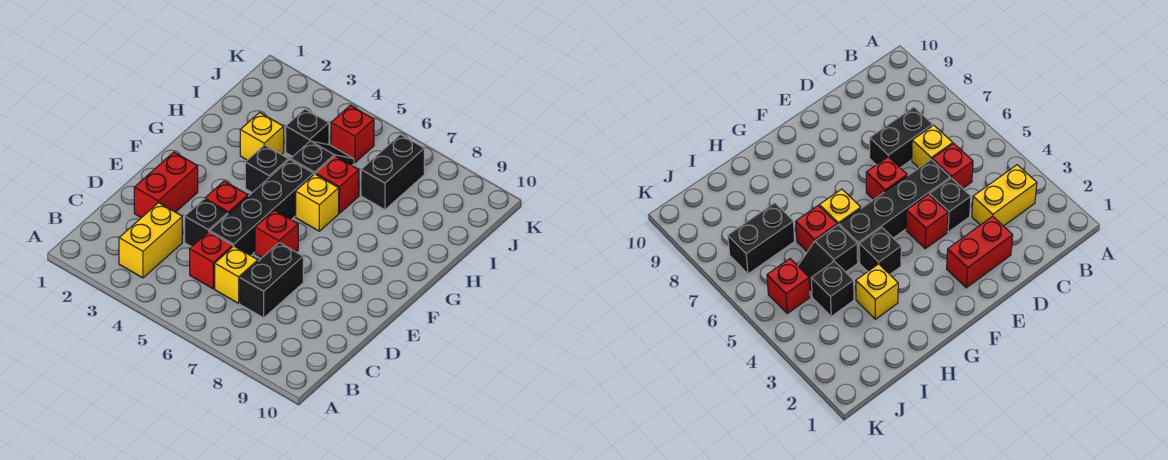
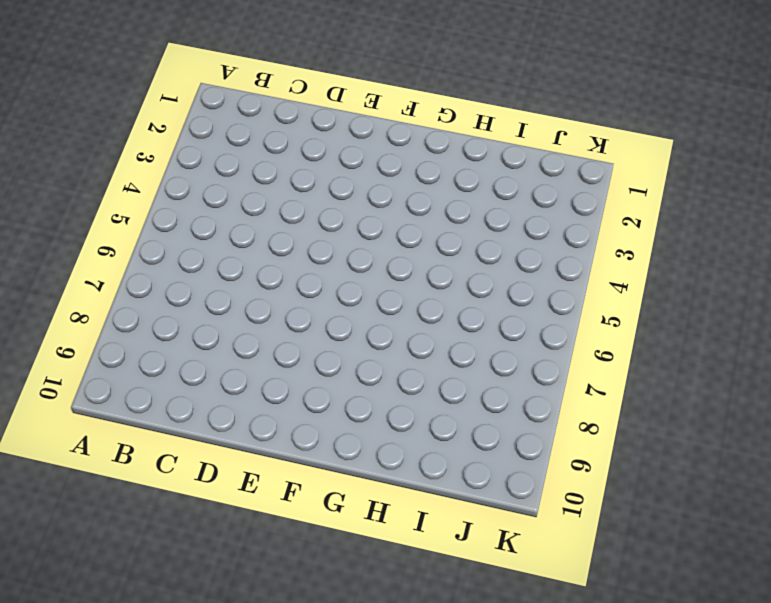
none -> yellow 1x2 brick [119,203,182,278]
none -> red 1x1 brick [190,232,233,289]
none -> yellow 1x1 brick [215,246,258,303]

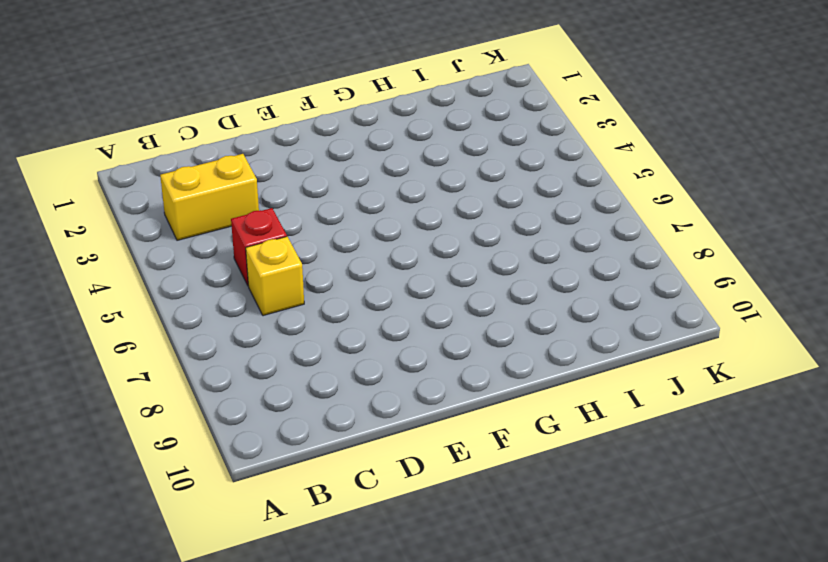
none -> black 1x2 brick [240,243,303,318]
none -> red 1x2 brick [134,152,198,218]
none -> black 1x1 brick [185,199,228,247]

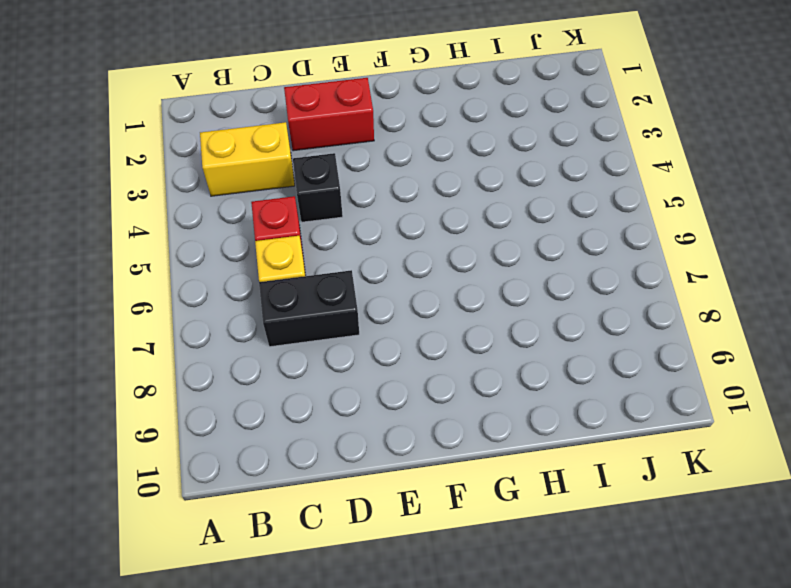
none -> black 1x4 brick [210,159,314,256]
none -> red 1x1 brick [205,181,248,214]
none -> red 1x1 brick [255,210,298,257]

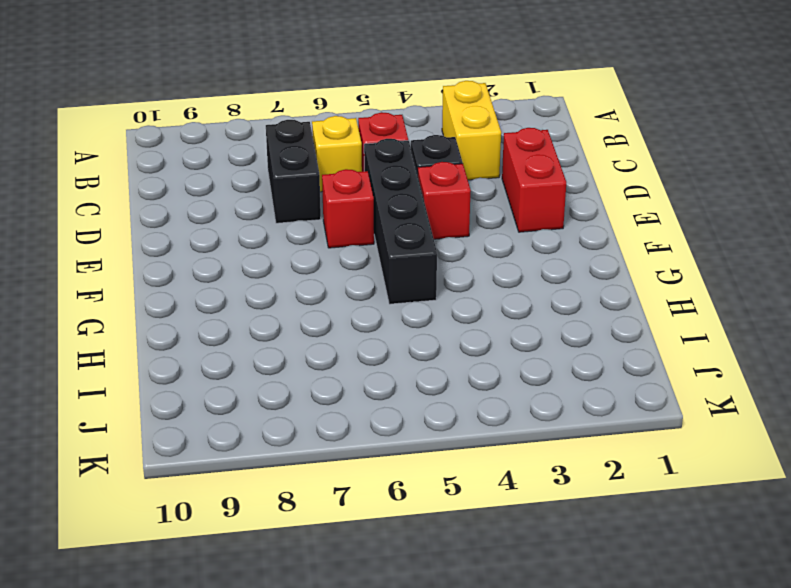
none -> black 1x1 brick [245,145,288,192]
none -> yellow 1x1 brick [296,174,339,231]
none -> yellow 1x1 brick [240,112,284,160]

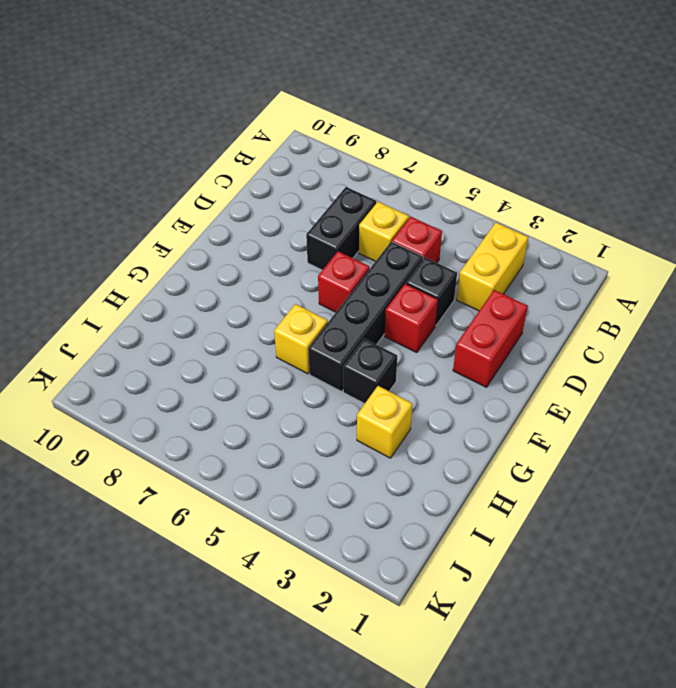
none -> black 1x2 slope [291,141,354,174]
none -> red 1x1 brick [316,156,359,213]
none -> black 1x1 brick [286,109,329,157]

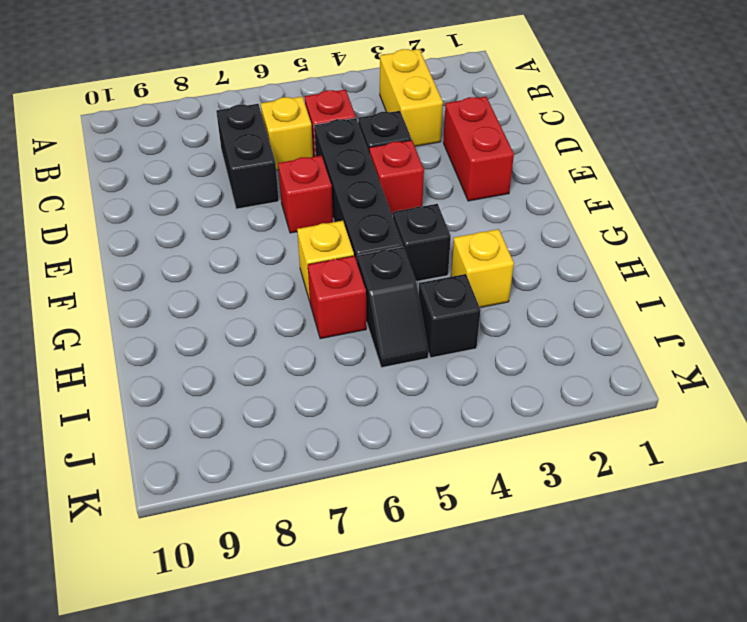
none -> black 1x2 brick [361,134,424,210]
none -> red 1x1 brick [331,105,374,163]

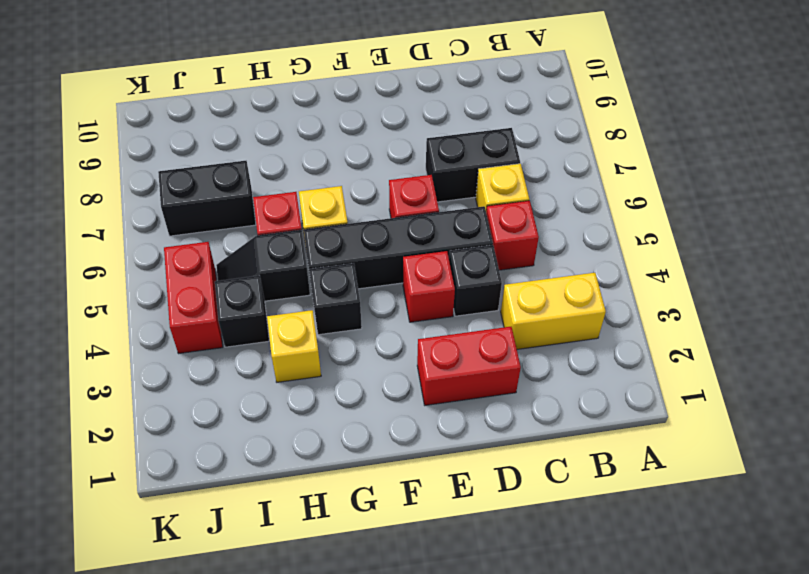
red 1x2 brick [164,242,223,354] -> red 1x1 brick [331,105,374,163]

